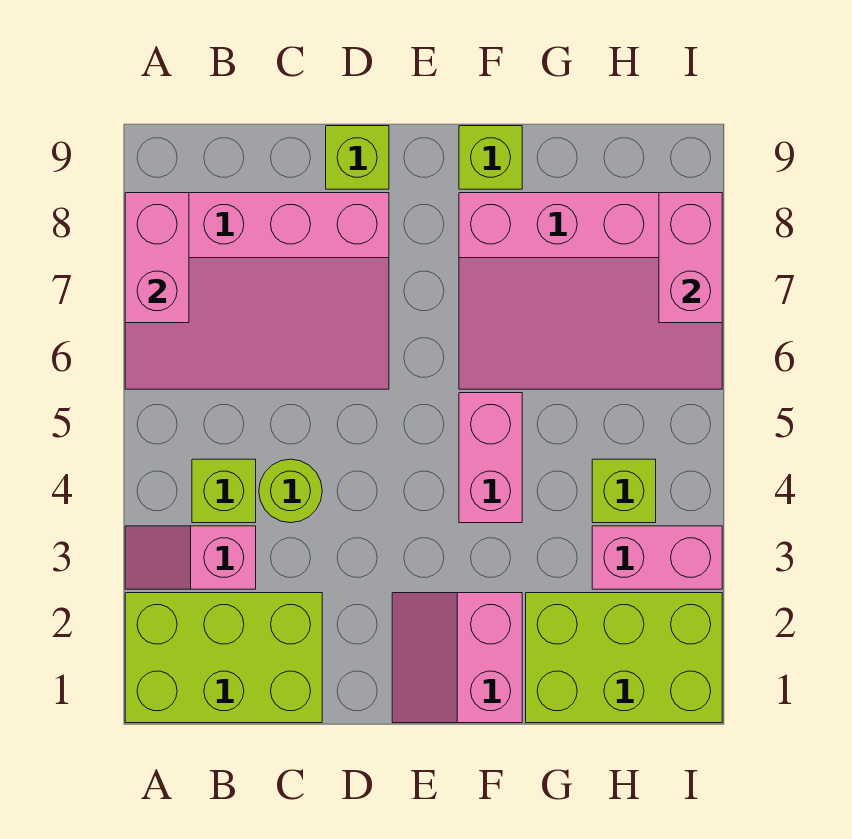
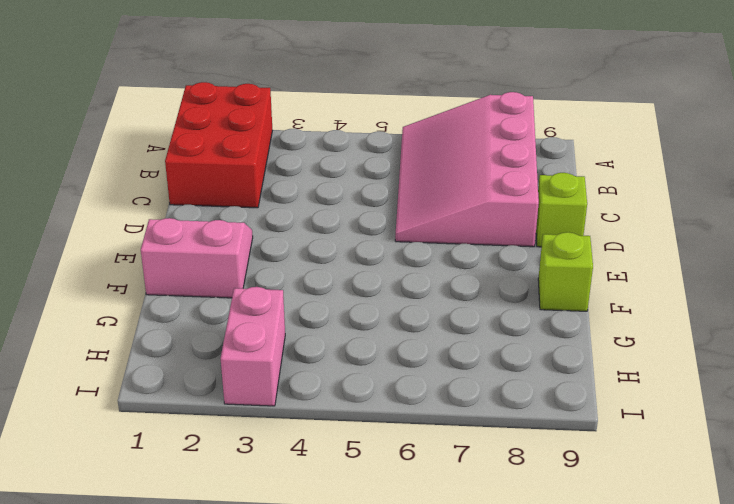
red 2x3 brick [165,82,272,208] -> lime 2x3 brick [125,593,322,723]
none -> pink 1x2 slope [125,526,256,589]
none -> lime 1x1 brick [192,459,256,523]
none -> lime 1x1 round brick [259,459,322,523]

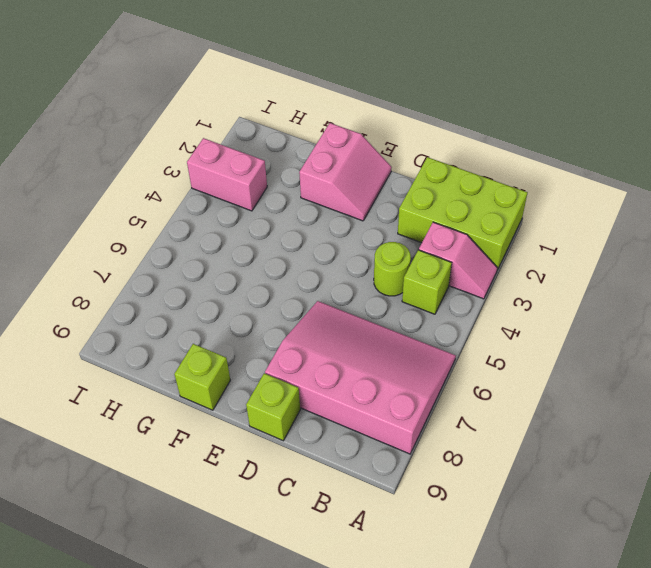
none -> pink 1x2 brick [459,393,522,523]
none -> pink 3x4 slope [459,193,722,389]
none -> lime 2x3 brick [526,593,722,723]

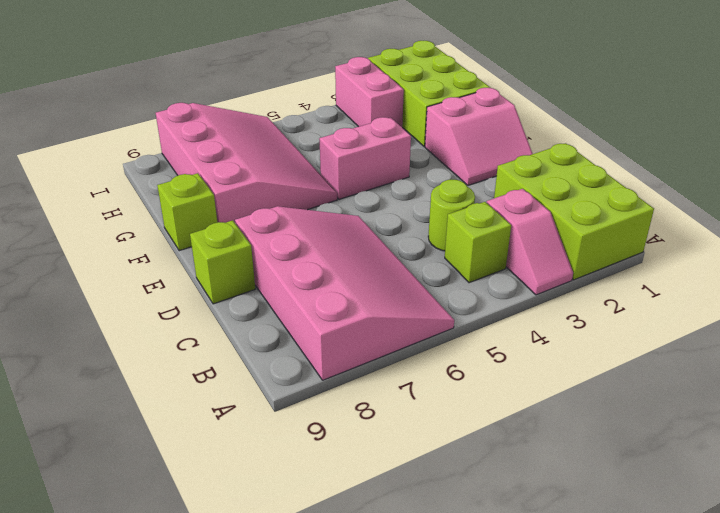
none -> lime 1x1 brick [592,459,656,523]
none -> pink 1x2 brick [125,193,189,323]
none -> pink 1x2 brick [659,193,722,323]

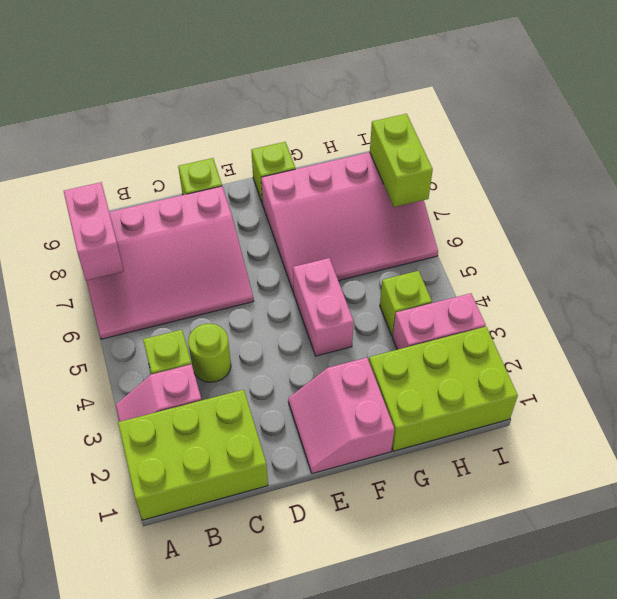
lime 1x2 brick [370,114,433,207] -> pink 1x2 brick [659,193,722,323]

